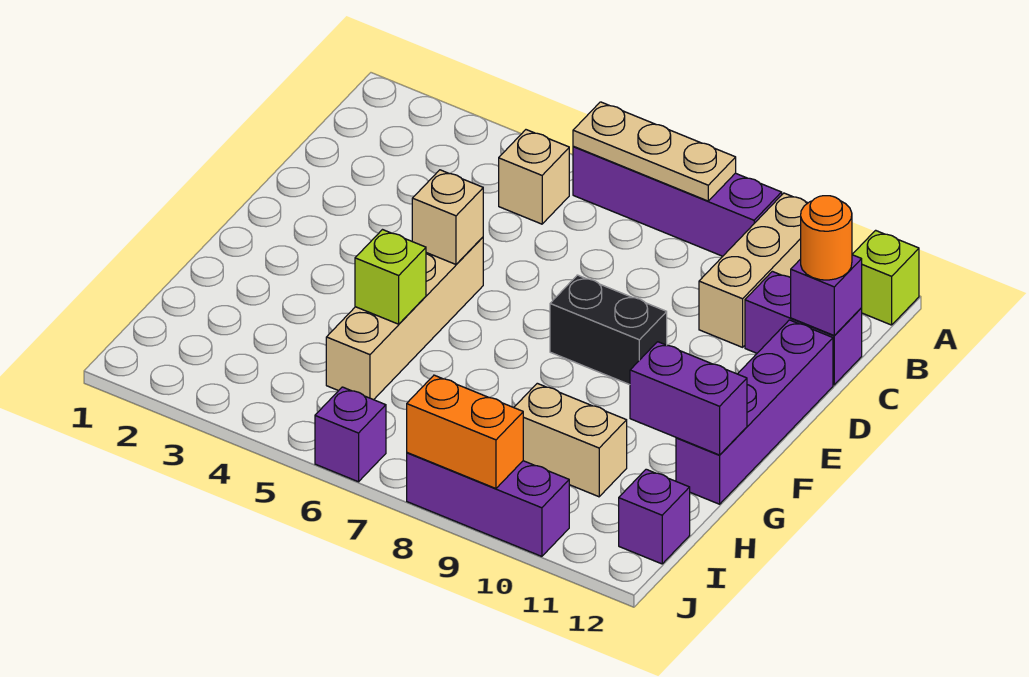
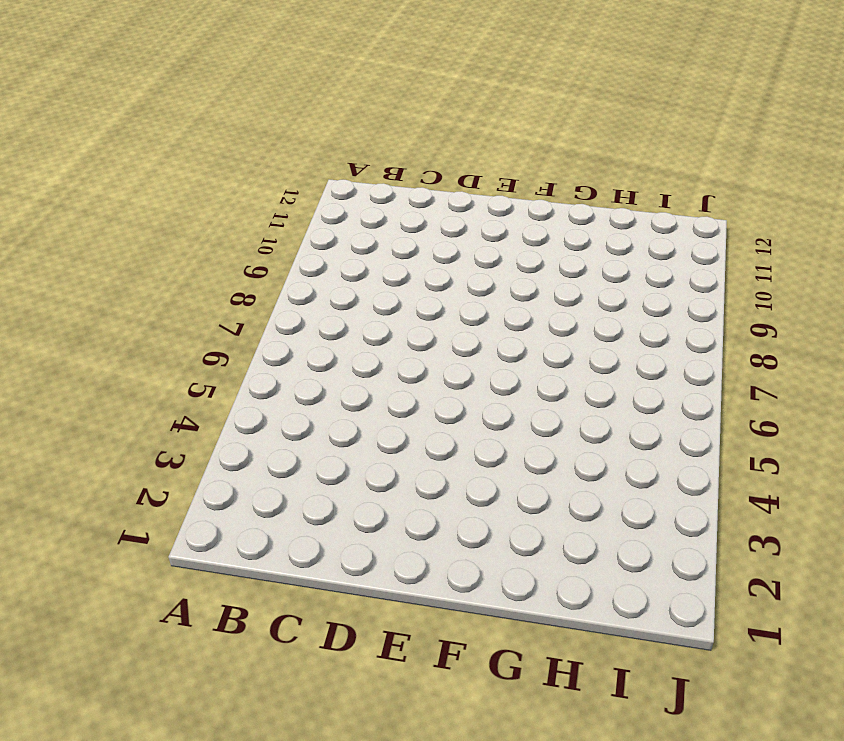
none -> purple 1x4 brick [573,146,782,256]
none -> tan 1x3 brick [699,193,807,347]
none -> lime 1x1 brick [852,230,919,325]

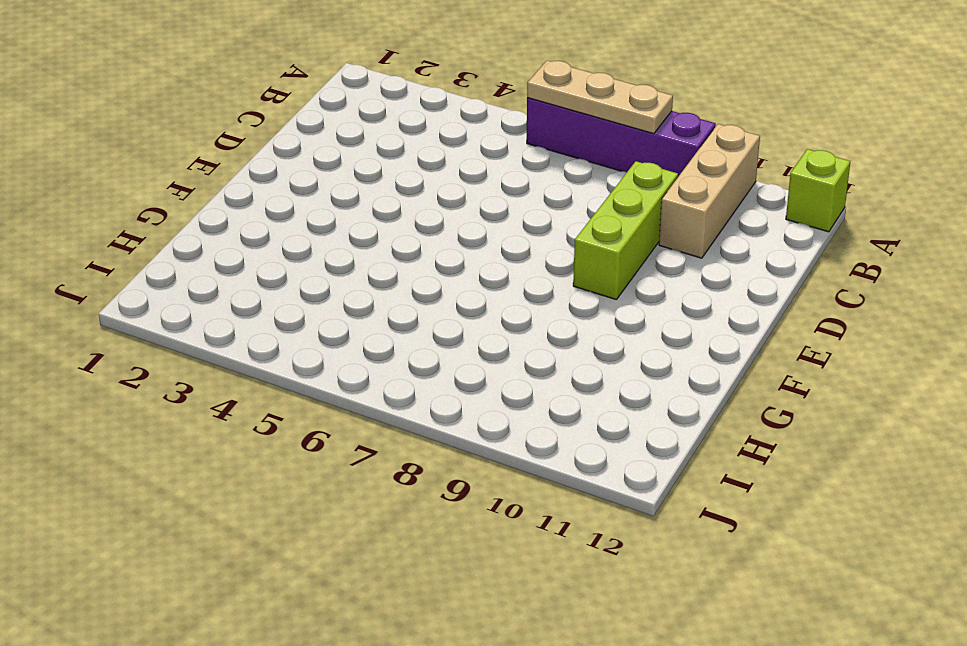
lime 1x3 brick [573,161,678,300] -> black 1x2 brick [550,275,667,385]
none -> tan 1x1 brick [499,130,569,224]
none -> purple 1x2 brick [745,271,862,385]
none -> purple 1x4 brick [676,320,833,504]

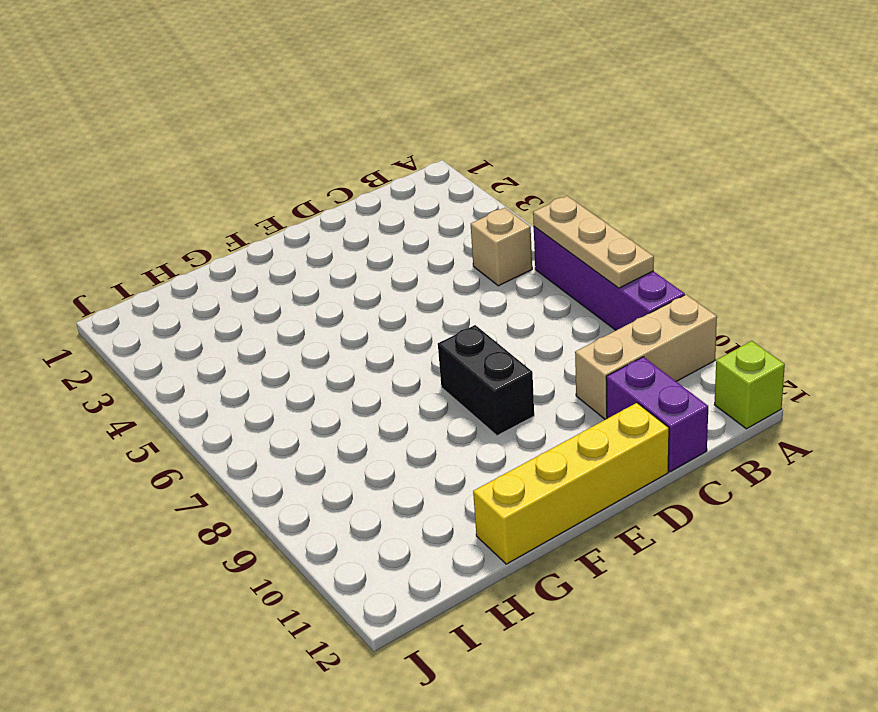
yellow 1x4 brick [473,403,669,564] -> purple 1x4 brick [676,320,833,504]
none -> tan 1x4 brick [326,237,483,400]
none -> tan 1x2 brick [514,383,627,497]
none -> purple 1x1 brick [619,469,690,564]

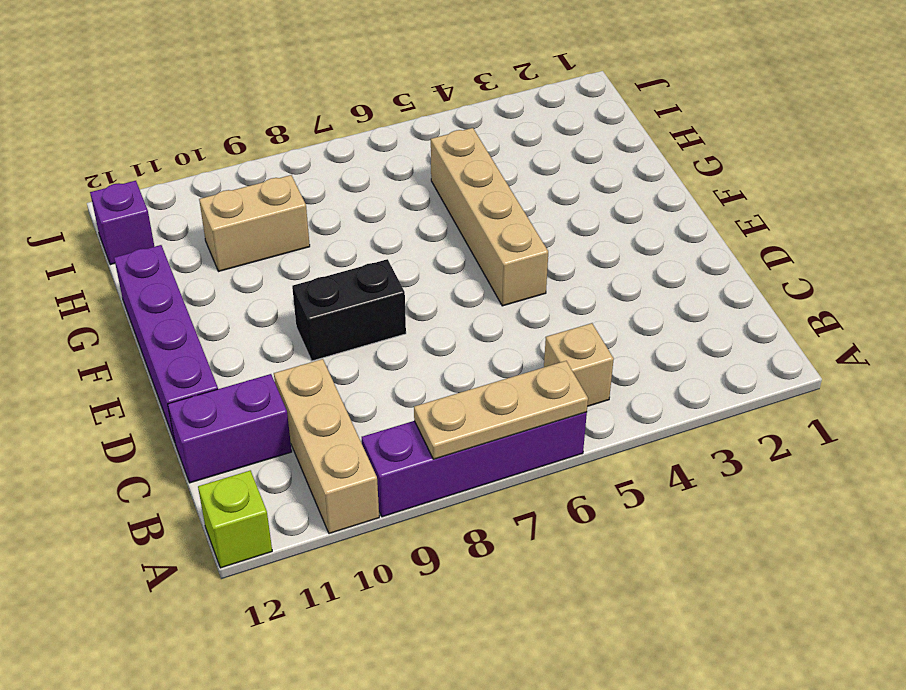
none -> purple 1x1 brick [315,387,386,482]
none -> purple 1x3 brick [407,453,569,556]
none -> purple 1x1 brick [791,255,862,336]

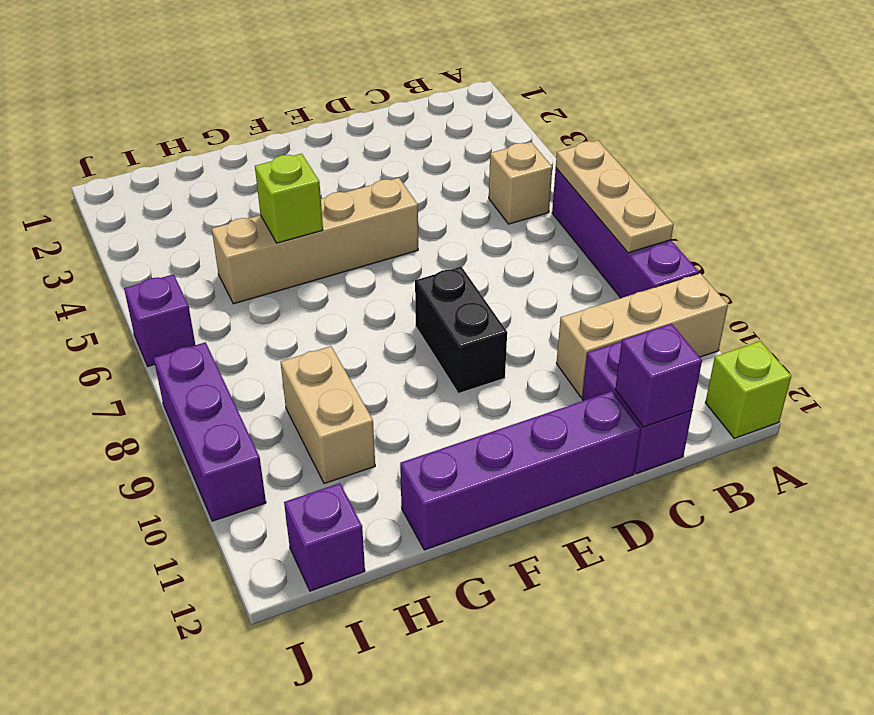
none -> tan 1x1 brick [412,170,483,264]
none -> purple 1x2 brick [630,342,747,455]
none -> orange 1x2 brick [407,375,523,488]

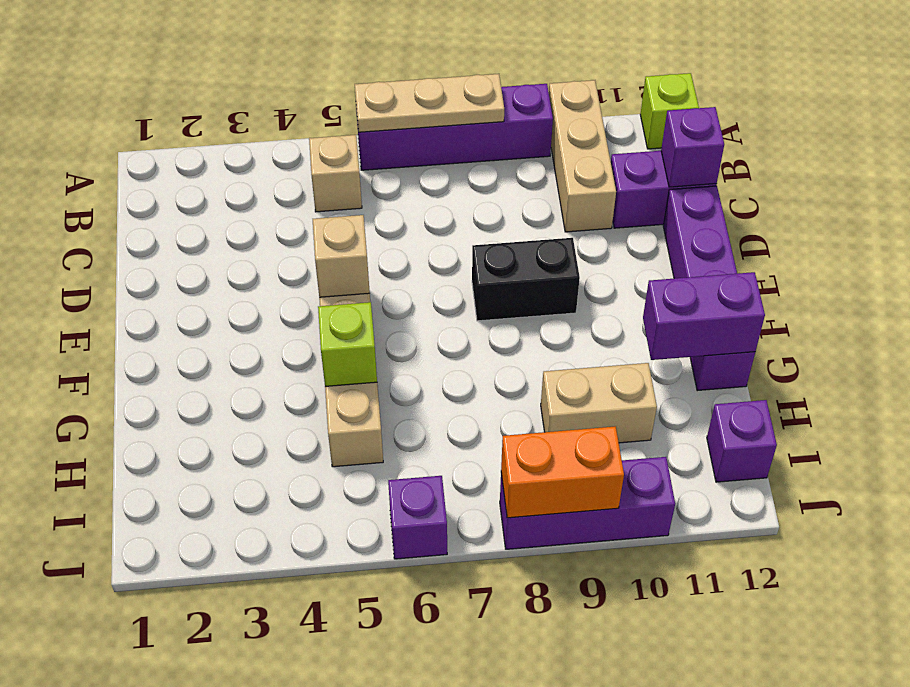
none -> orange 1x1 round brick [801,196,852,280]

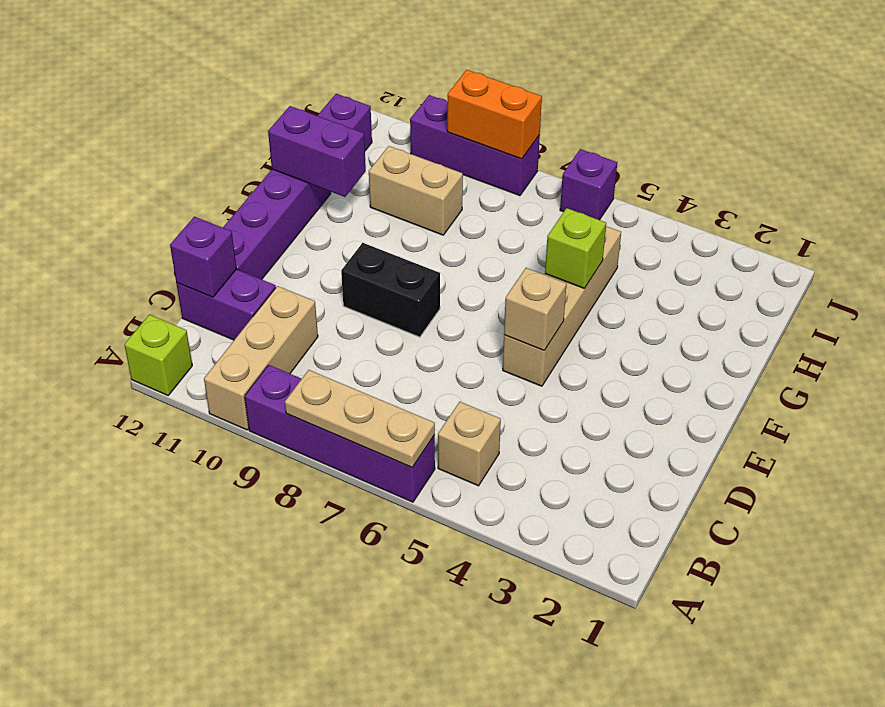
none -> orange 1x1 round brick [801,196,852,280]

